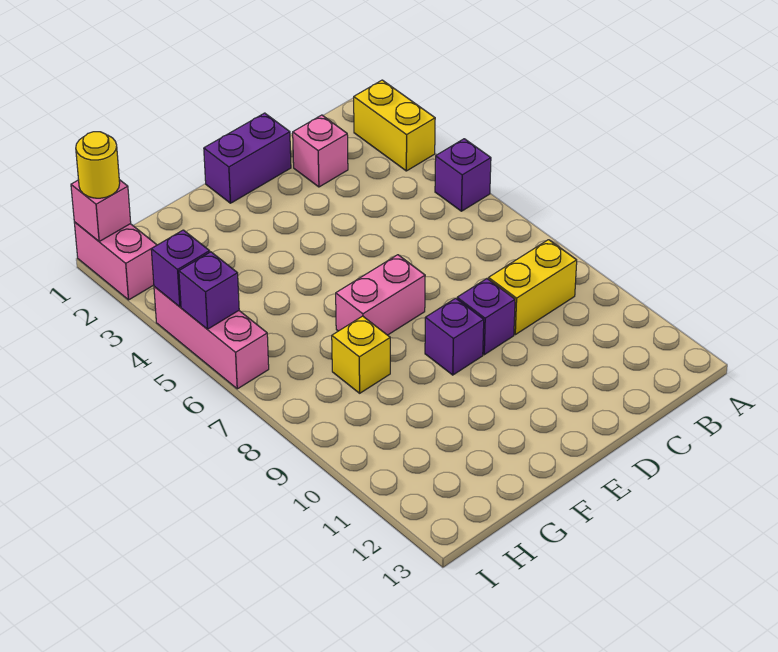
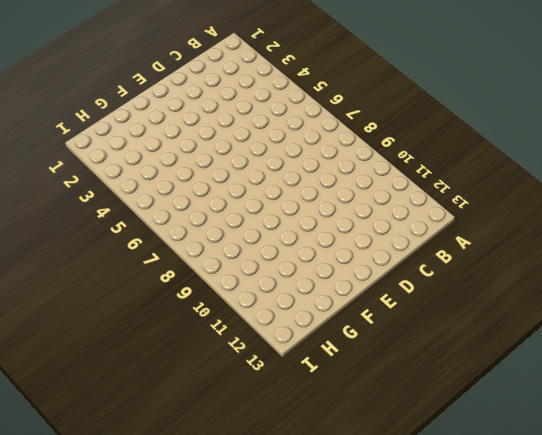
none -> yellow 1x2 brick [354,80,435,171]
none -> purple 1x1 brick [435,139,491,211]
none -> yellow 1x2 brick [488,240,577,335]

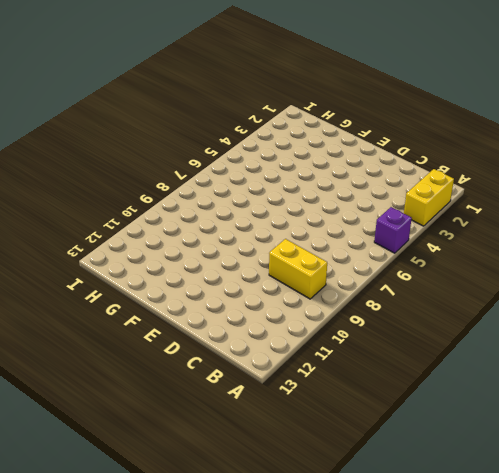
none -> pink 1x1 brick [293,115,348,187]
none -> purple 1x2 brick [204,113,291,203]
none -> purple 1x1 brick [457,279,515,355]

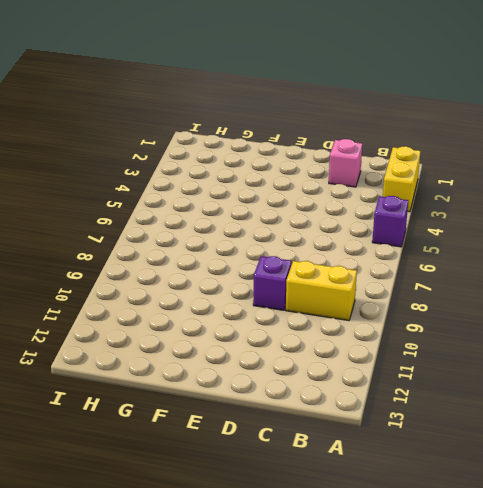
none -> purple 1x2 brick [204,113,291,203]
none -> pink 1x2 brick [336,255,425,335]
none -> purple 1x1 brick [425,298,484,375]

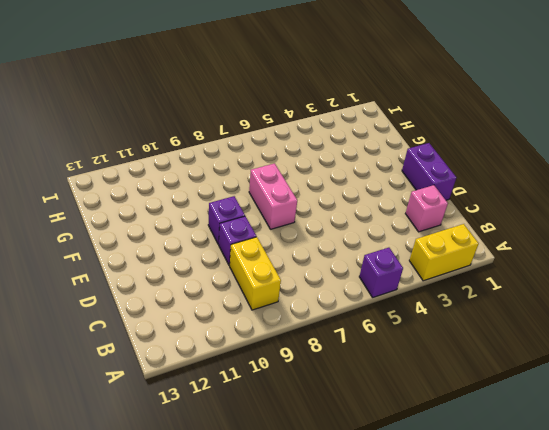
none -> yellow 1x1 brick [332,316,390,393]
none -> pink 1x2 brick [74,222,157,300]
none -> pink 1x3 brick [154,287,269,389]

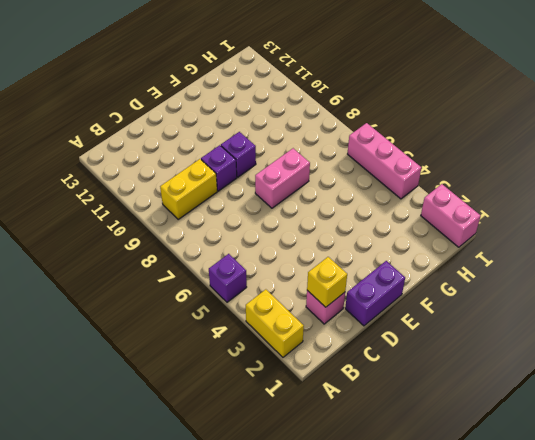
yellow 1x1 brick [307,257,347,307] -> yellow 1x1 brick moved to [332,316,390,393]
none -> pink 1x1 brick [71,180,131,241]
none -> purple 1x1 brick [151,230,210,307]
none -> purple 1x1 brick [179,252,239,329]

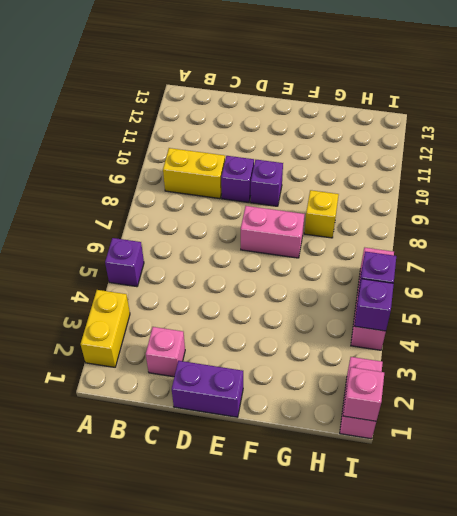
none -> yellow 1x1 round brick [76,132,120,198]

